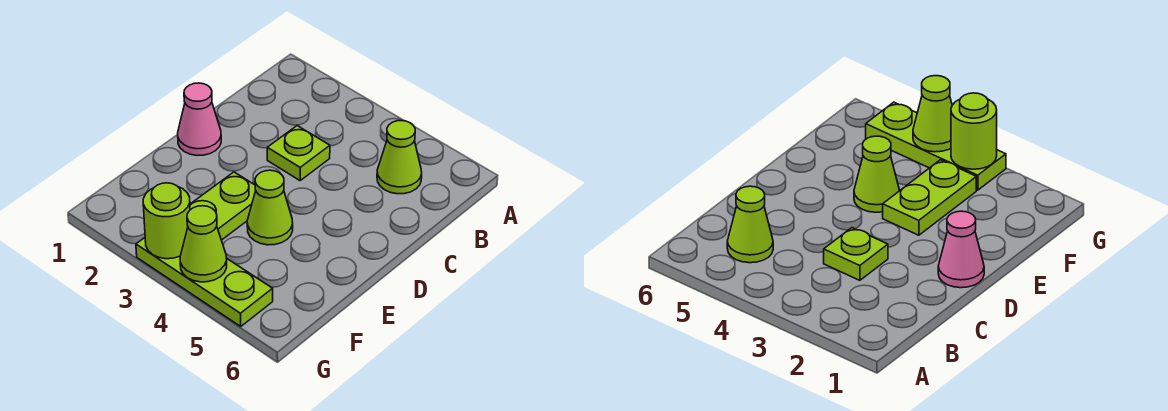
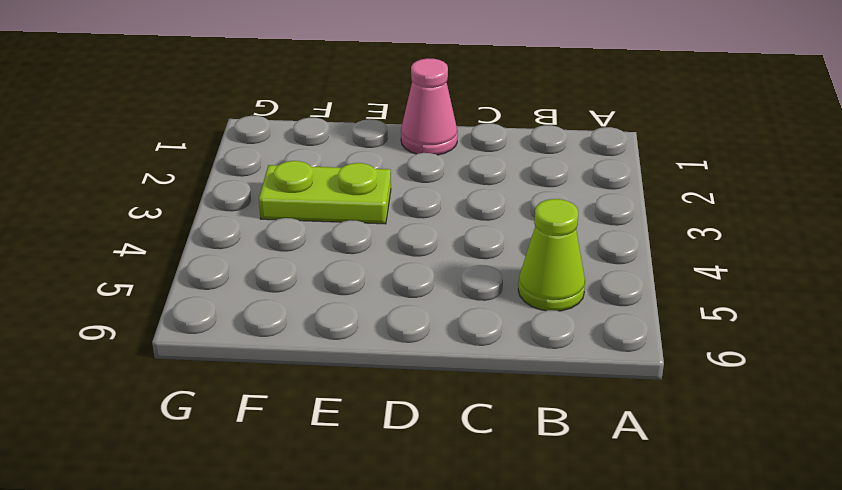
none -> lime 1x1 plate [267,126,330,180]
none -> lime 1x1 cone [247,170,293,245]

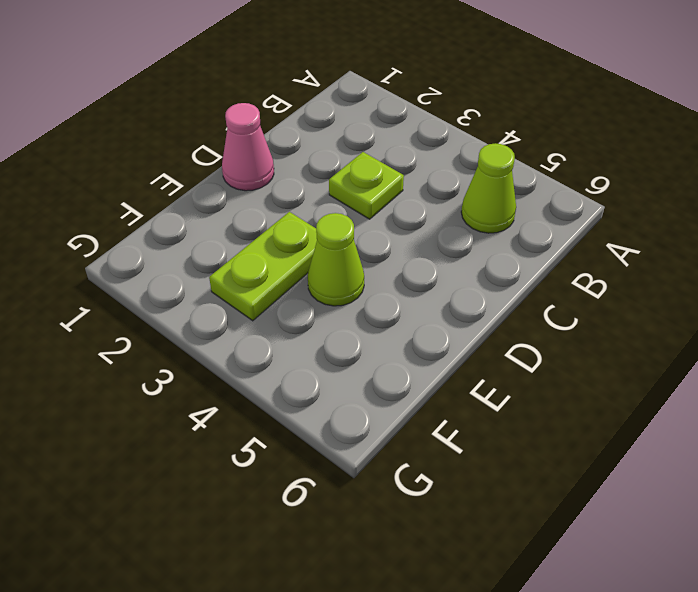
none -> lime 1x3 plate [136,238,273,326]
none -> lime 1x1 round brick [143,183,190,259]

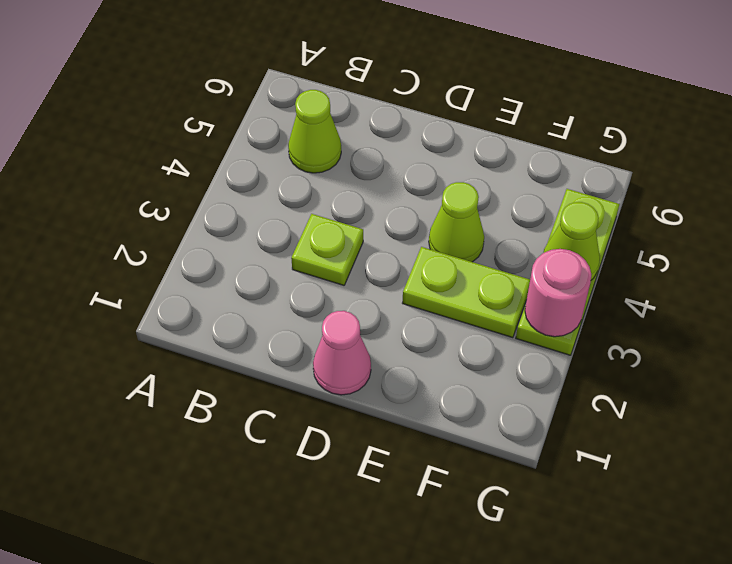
pink 1x1 round brick [525,249,591,337] -> lime 1x1 round brick [143,183,190,259]

